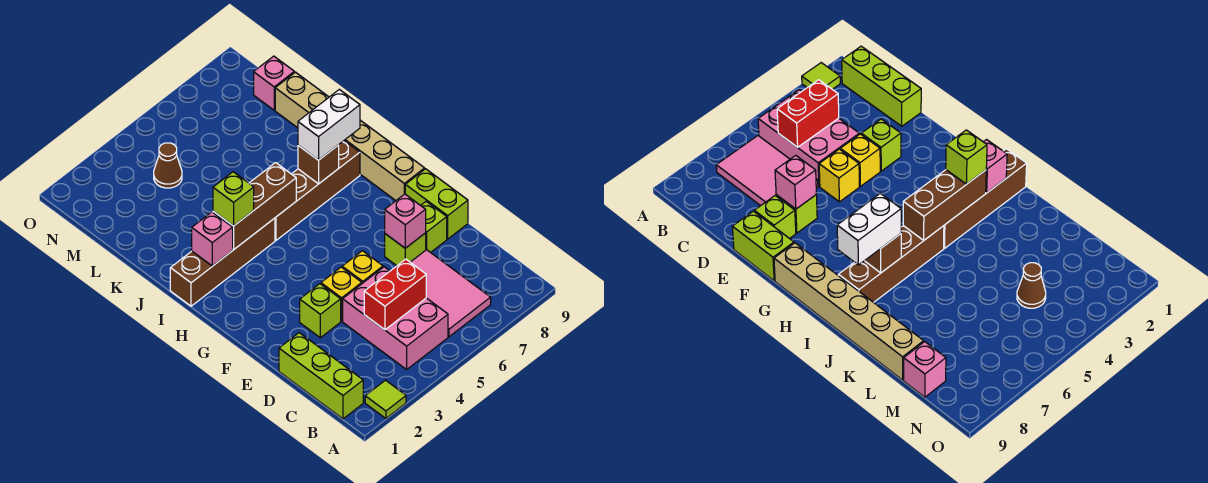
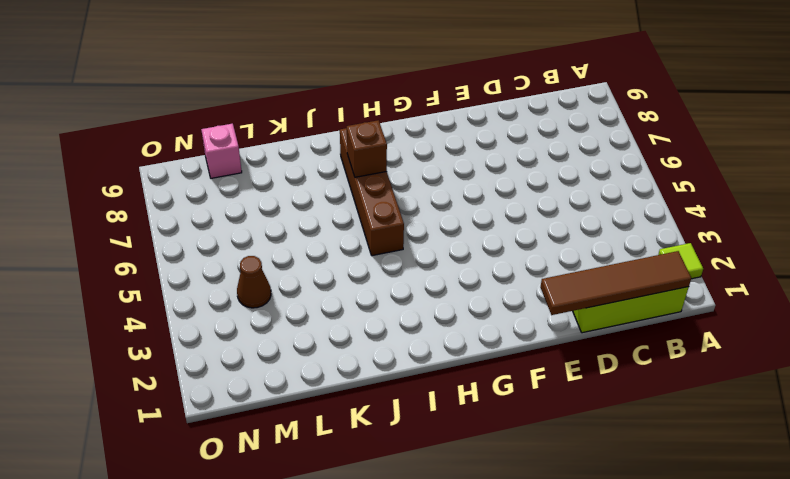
brown 1x4 tile [540,251,691,315] -> none
none -> pink 2x3 brick [343,267,448,369]
none -> pink 2x3 tile [411,250,491,337]
none -> lime 1x1 brick [300,284,341,338]

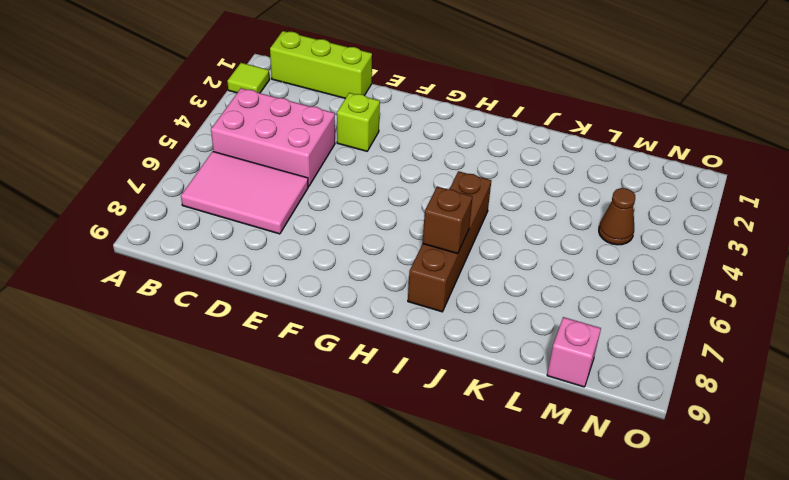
none -> yellow 1x1 brick [321,267,362,321]
none -> yellow 1x1 brick [342,251,383,283]
none -> lime 1x1 brick [385,233,426,266]

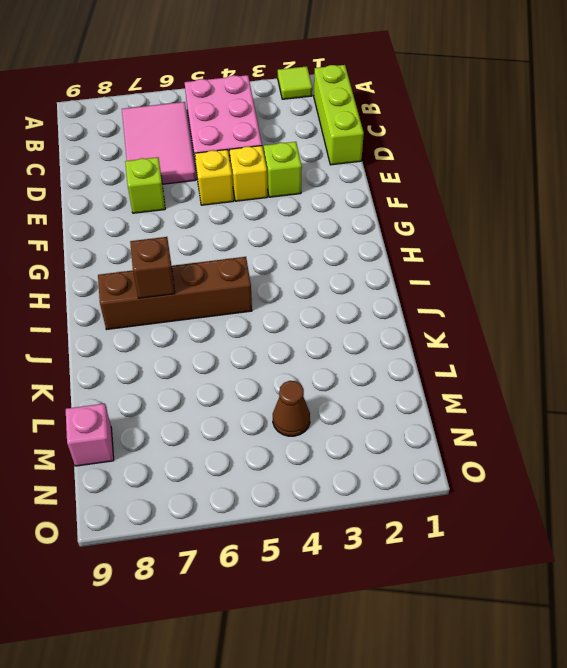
none -> lime 1x1 brick [421,202,447,253]
none -> lime 1x2 brick [405,169,468,239]
none -> tan 1x6 brick [275,72,425,200]

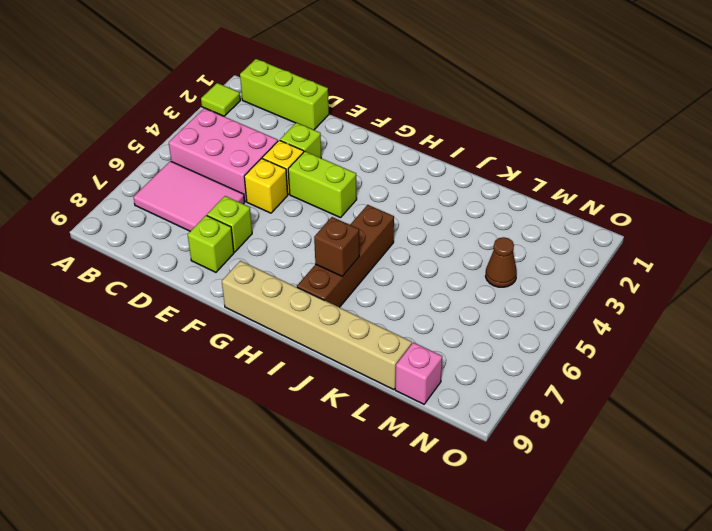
lime 1x2 brick [288,151,357,218] -> lime 1x2 brick moved to [405,169,468,239]
none -> brown 1x4 brick [170,218,275,306]
none -> red 1x2 brick [364,259,426,330]
none -> pink 1x1 brick [385,194,426,248]

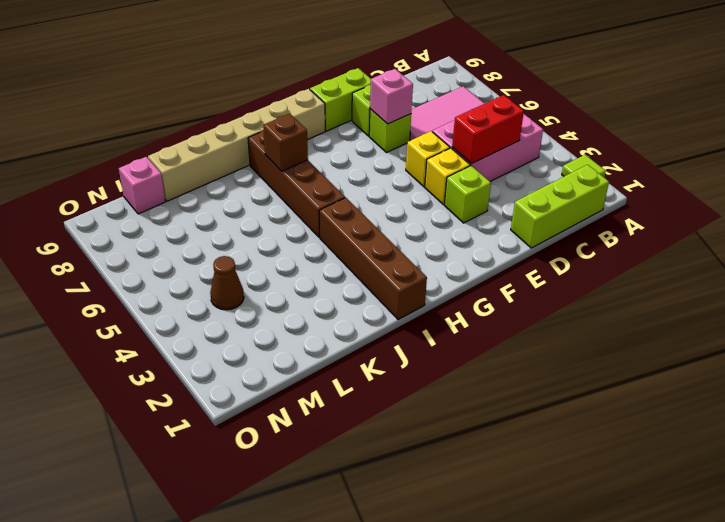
red 1x2 brick [452,95,524,164] -> red 1x2 brick turned to [364,259,426,330]
none -> pink 1x1 brick [192,212,233,266]
none -> brown 1x3 brick [213,163,296,249]
none -> lime 1x1 brick [213,172,254,226]

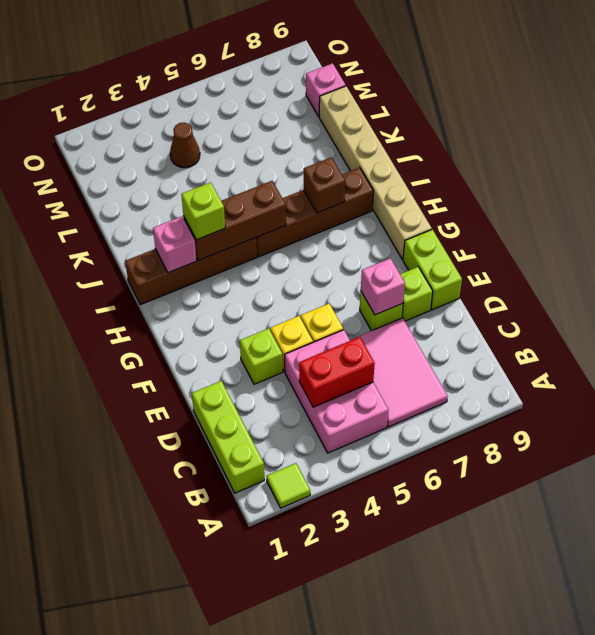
none -> white 1x2 brick [298,89,360,160]

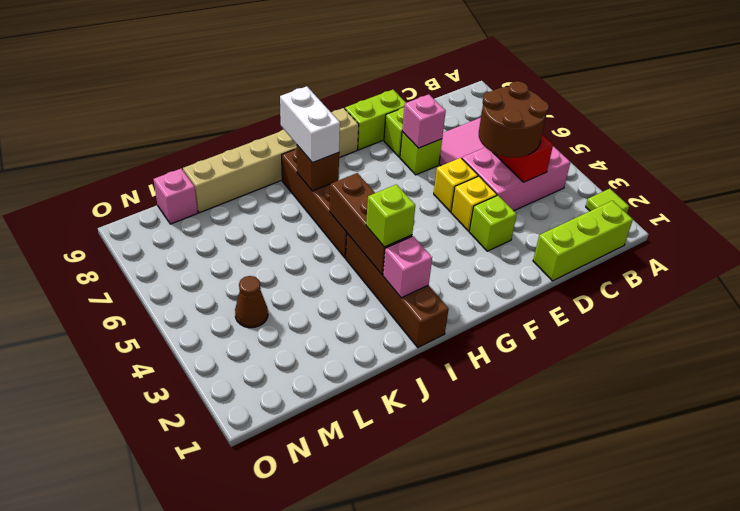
brown 2x2 round brick [479,81,549,157] -> none

